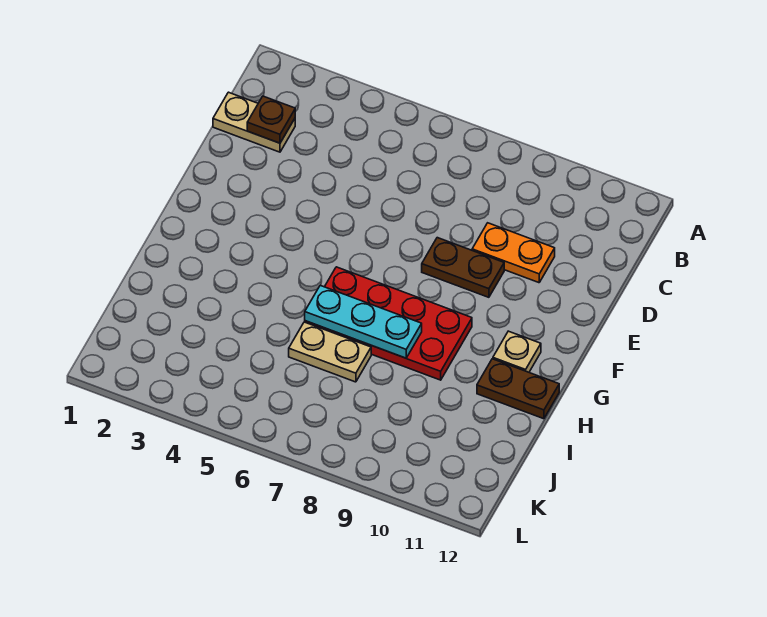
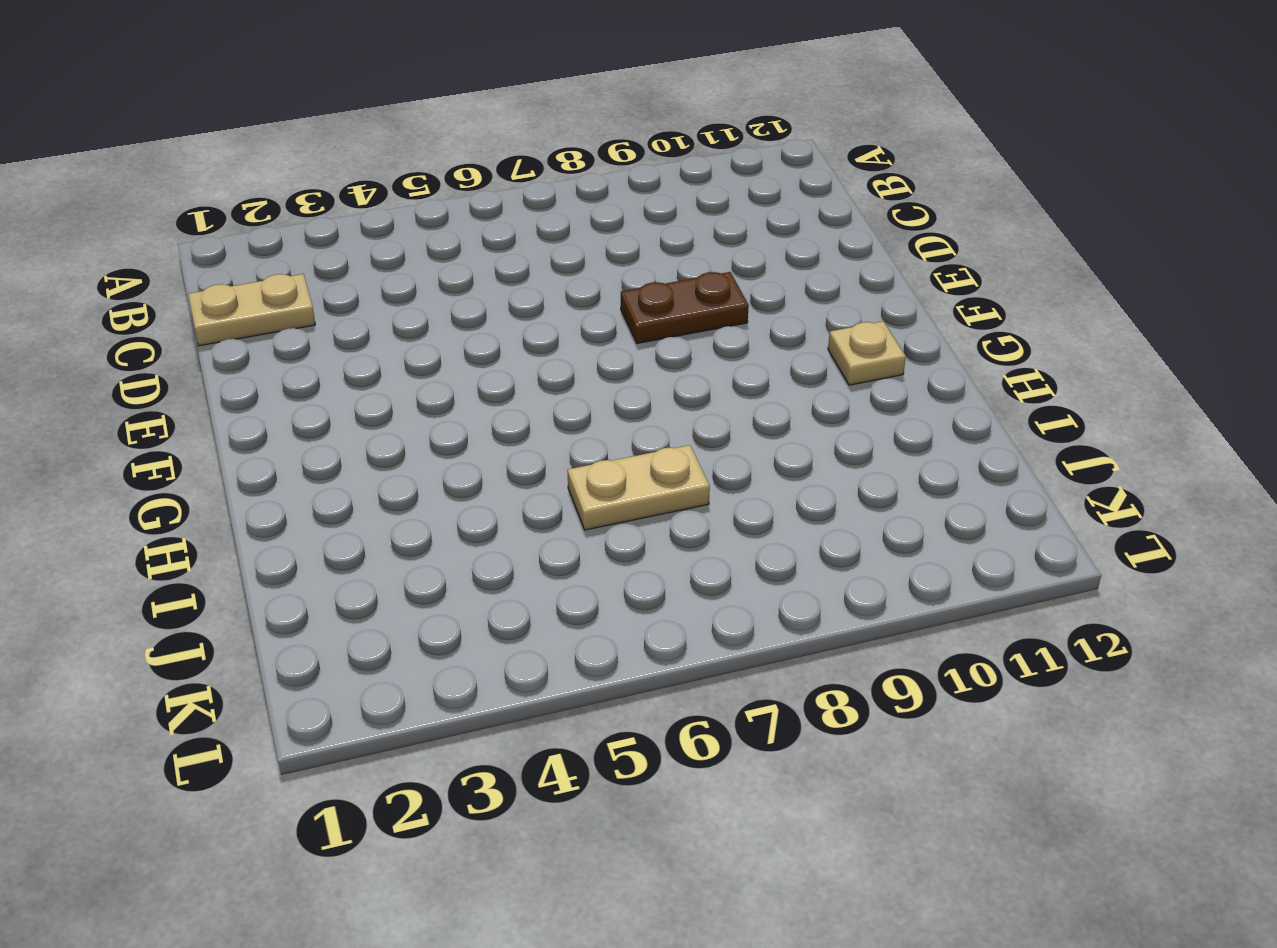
none -> orange 1x2 plate [472,223,555,283]
none -> red 2x4 plate [305,267,472,380]

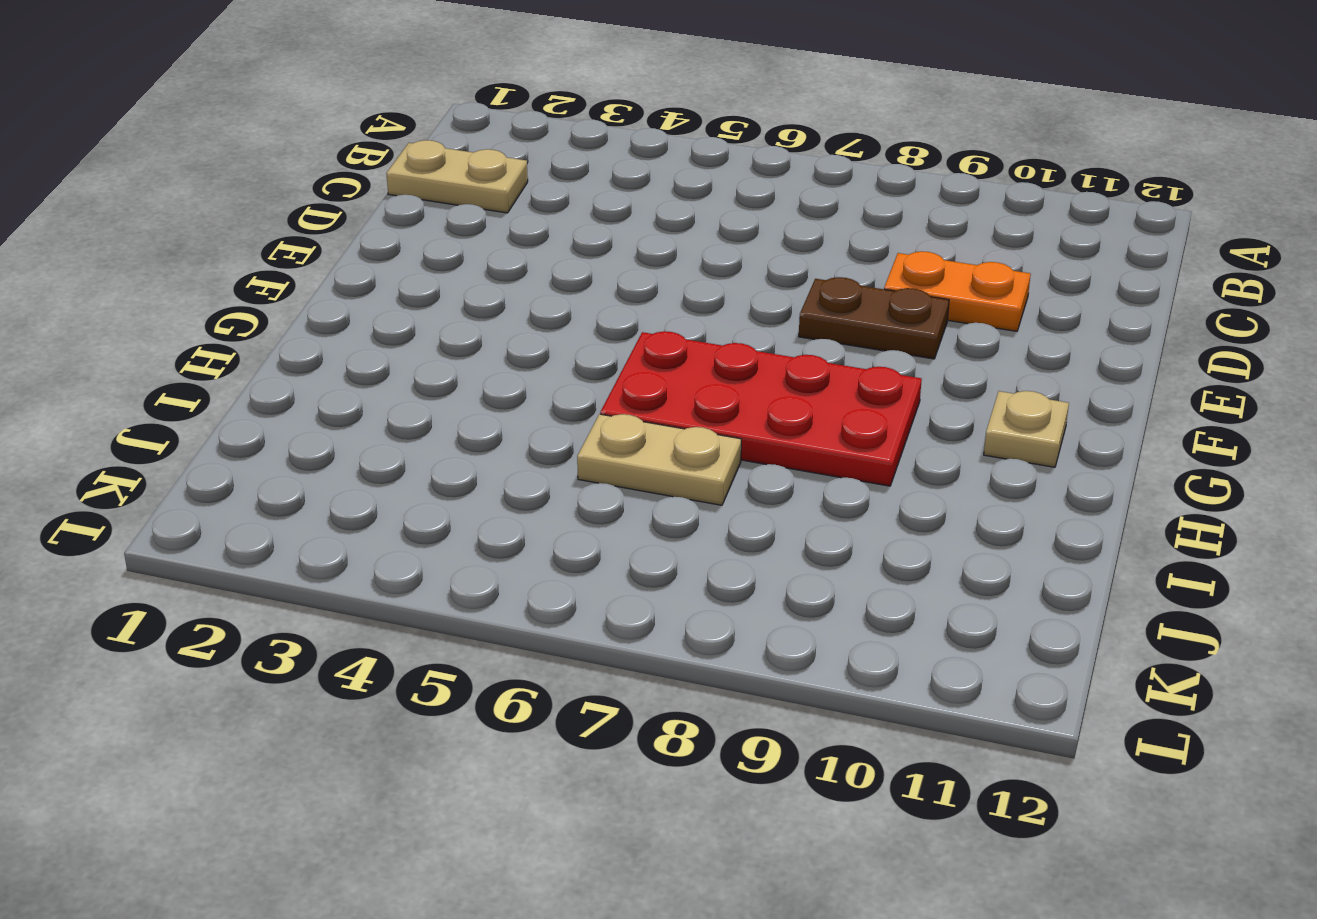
none -> brown 1x2 plate [477,359,559,419]
none -> brown 1x1 plate [247,96,295,143]

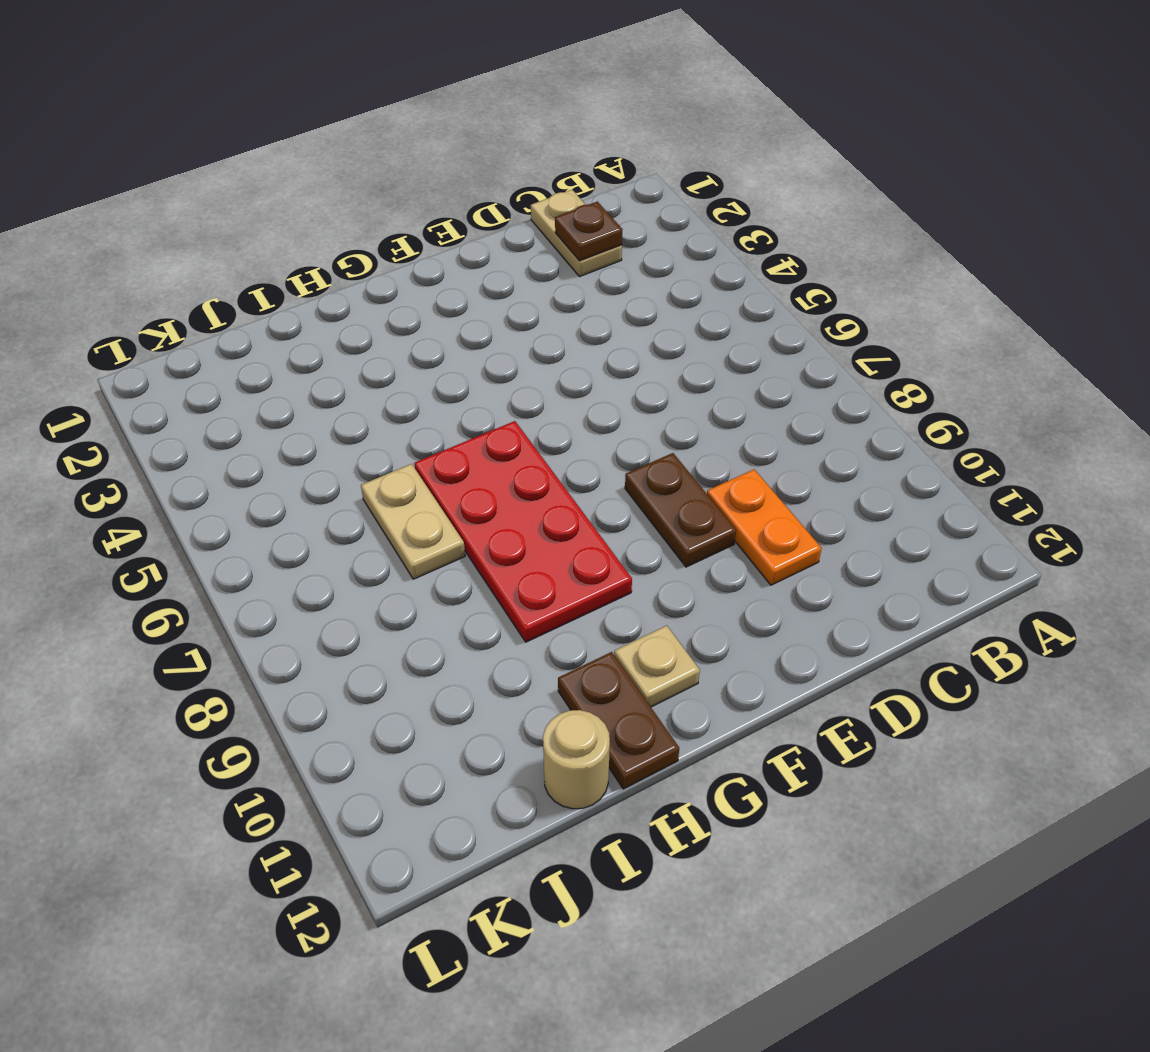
tan 1x1 round brick [543,710,610,809] -> none
none -> cyan 1x3 plate [305,285,422,358]

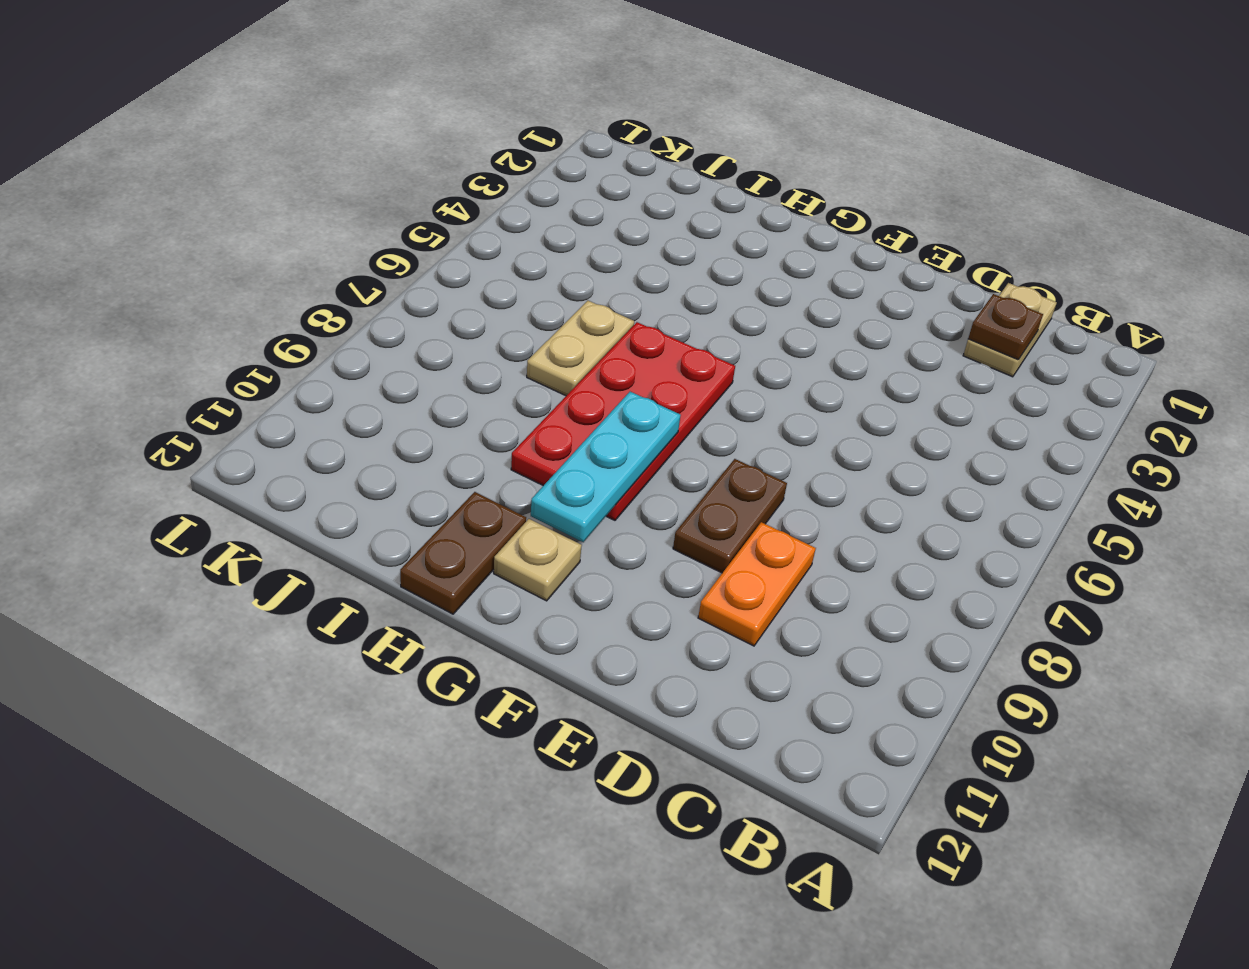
cyan 1x3 plate [531,392,681,542] -> cyan 1x3 plate moved to [305,285,422,358]

